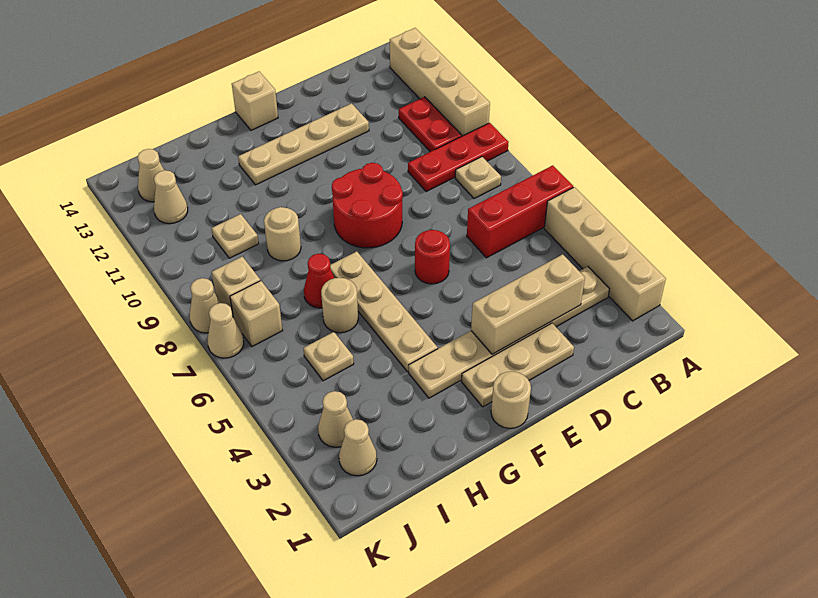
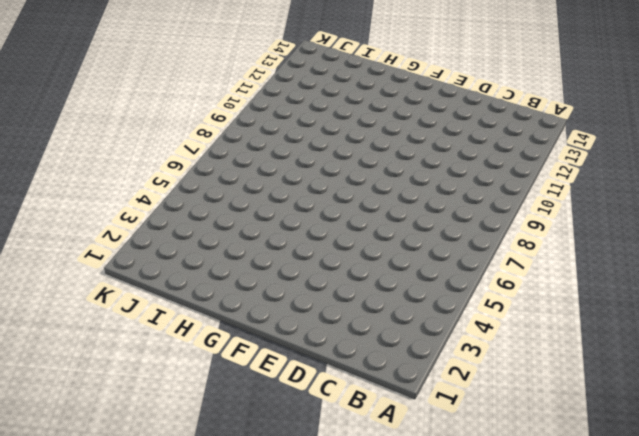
none -> tan 1x4 brick [544,187,666,321]
none -> red 1x3 brick [467,165,573,258]
none -> red 1x3 plate [408,123,509,191]

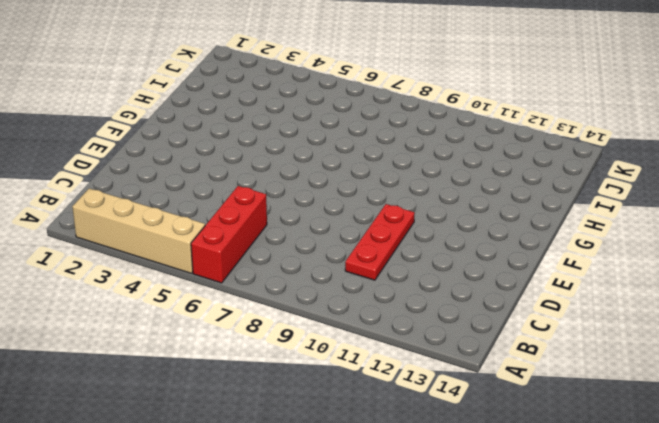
red 1x3 plate [345,204,415,280] -> red 1x3 plate moved to [408,123,509,191]
none -> tan 1x4 brick [390,28,490,136]
none -> tan 1x6 plate [409,266,609,398]
none -> tan 1x1 plate [455,157,501,199]

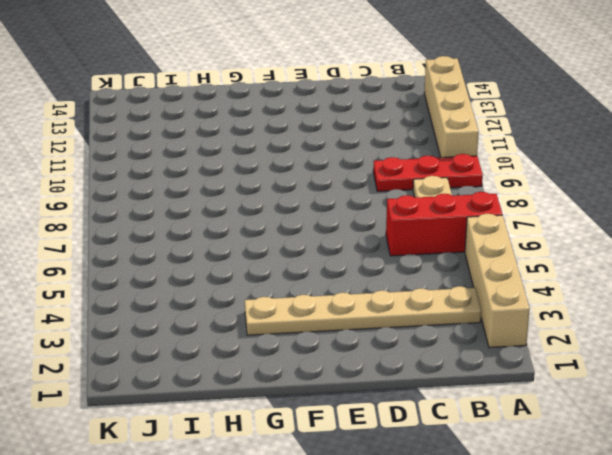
none -> red 1x2 plate [399,97,462,152]
none -> tan 1x3 plate [462,323,574,407]
none -> tan 1x4 plate [238,103,369,185]

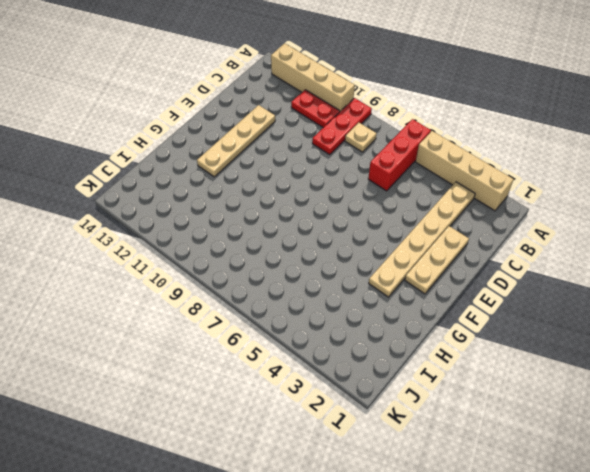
none -> red 1x1 round brick [415,230,450,284]
none -> red 2x2 round brick [332,163,403,248]
none -> tan 1x1 round brick [491,371,531,428]

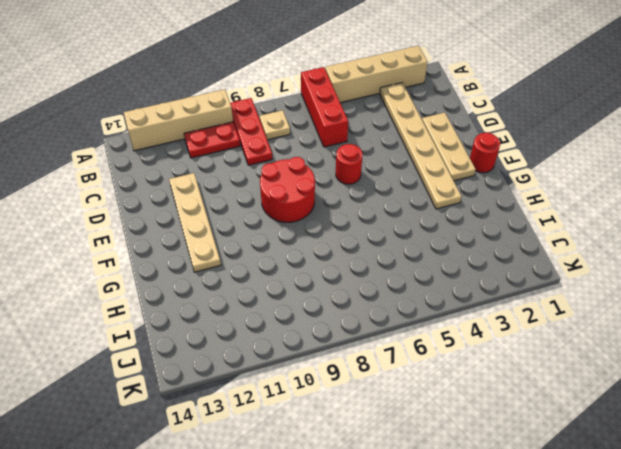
red 1x1 round brick [470,133,500,173] -> tan 1x1 round brick [491,371,531,428]
none -> tan 1x1 brick [232,72,278,130]
none -> tan 1x4 plate [330,251,438,372]
none -> tan 1x1 round brick [321,278,358,333]

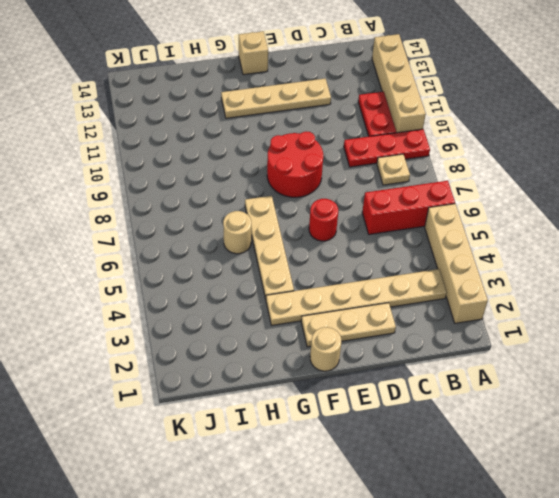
none -> red 1x1 cone [304,254,334,308]
none -> tan 1x1 round brick [264,207,301,261]
none -> tan 1x1 plate [303,332,354,381]

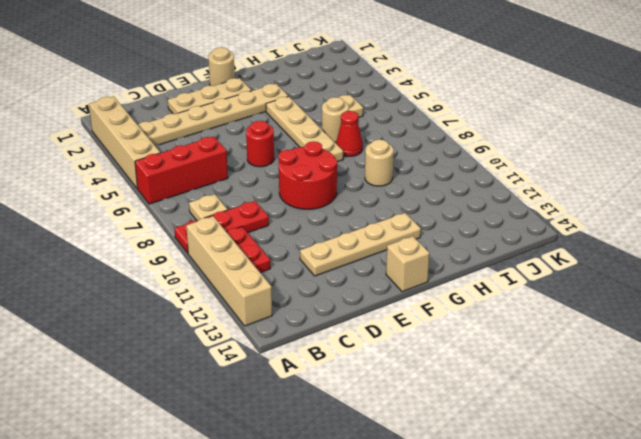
none -> tan 1x1 plate [212,214,259,258]
none -> tan 1x1 cone [339,419,377,476]
none -> tan 1x1 cone [318,391,353,447]

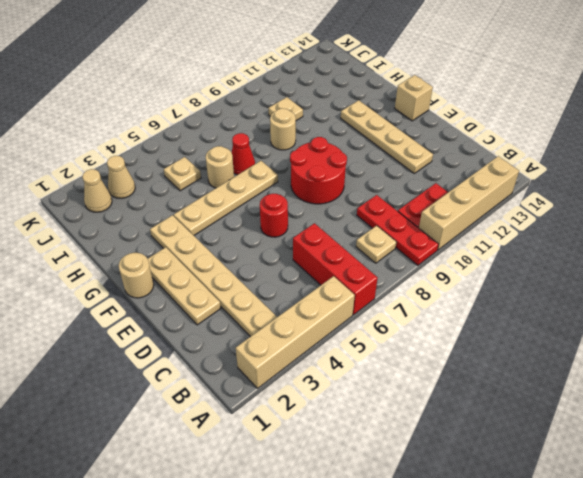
none -> tan 1x1 brick [230,281,283,346]
none -> tan 1x1 brick [212,257,260,315]
none -> tan 1x1 cone [154,170,188,224]

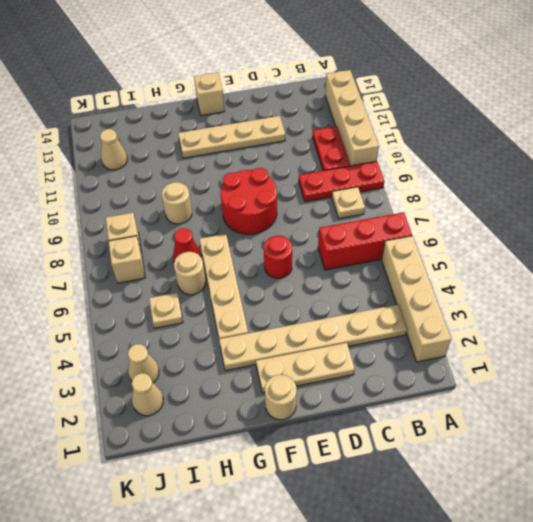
none -> tan 1x1 plate [212,214,259,258]
none -> tan 1x1 cone [138,149,164,202]
none -> tan 1x1 cone [207,303,244,358]

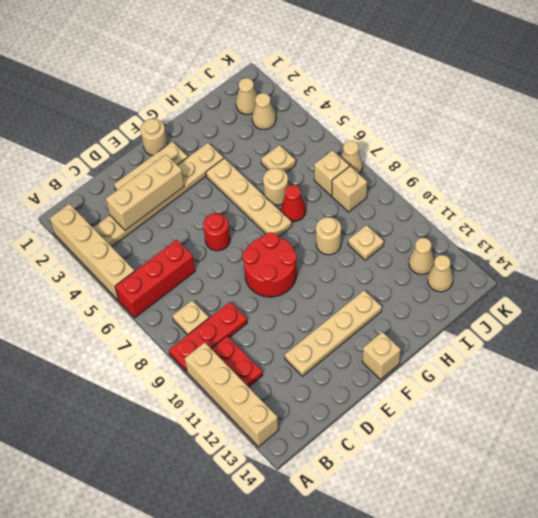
none -> tan 1x1 cone [190,278,220,333]

